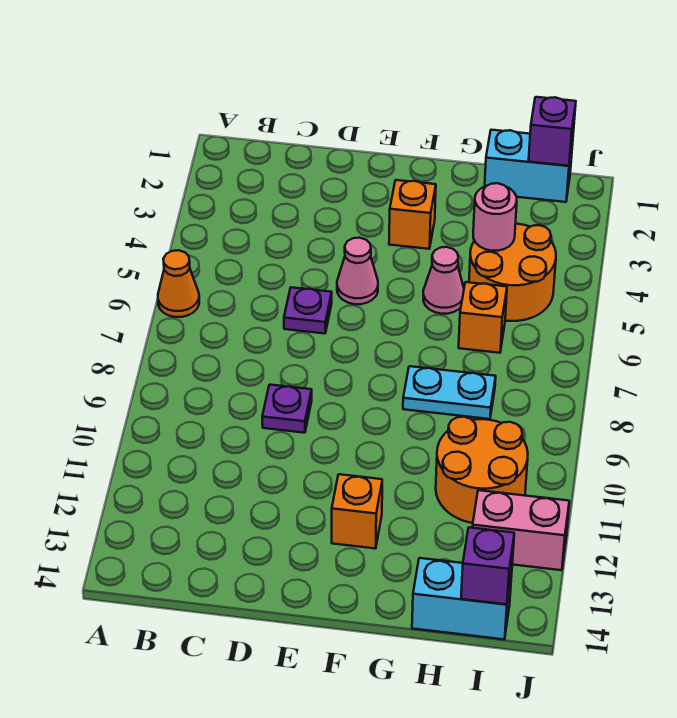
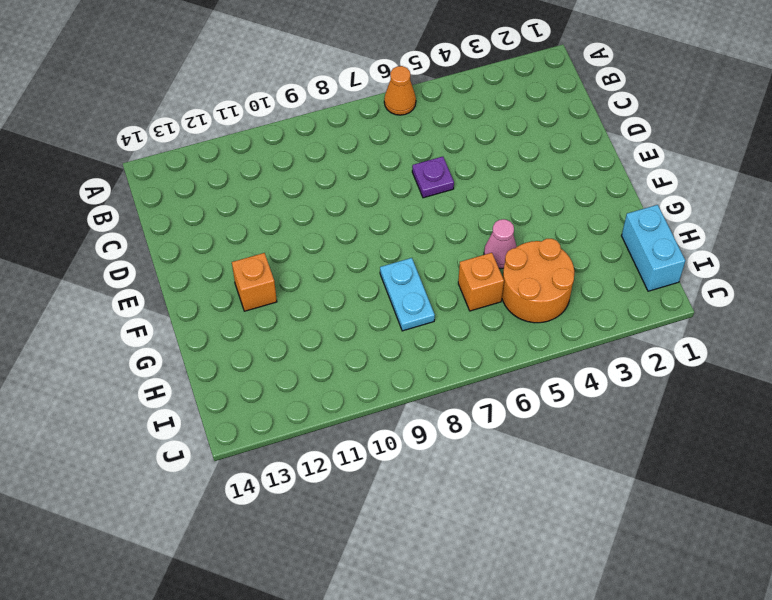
none -> purple 1x1 plate [262,385,312,433]
none -> pink 1x1 cone [337,238,378,304]
none -> orange 1x1 brick [389,180,436,249]

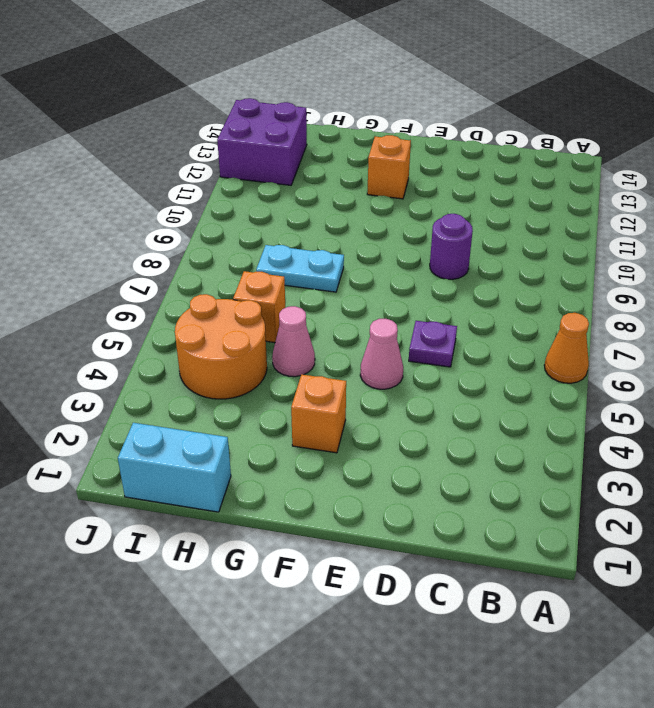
purple 1x1 round brick [430,214,473,279] -> purple 1x1 plate [262,385,312,433]
purple 2x2 brick [217,98,307,185] -> pink 1x2 brick [472,490,569,570]
none -> orange 2x2 round brick [436,417,528,523]
none -> cyan 1x2 brick [412,558,512,639]
none -> pink 1x1 round brick [473,183,517,251]

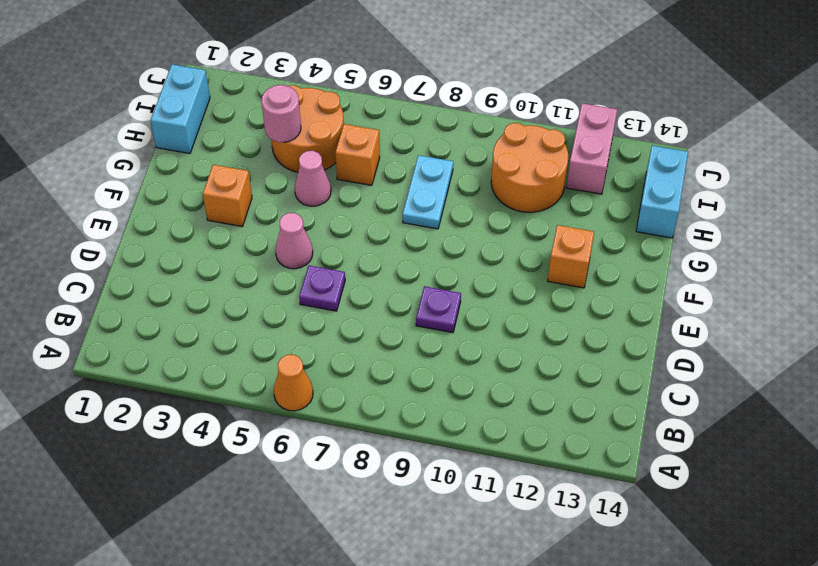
none -> purple 1x1 brick [529,97,576,166]
none -> purple 1x1 brick [461,527,514,604]

